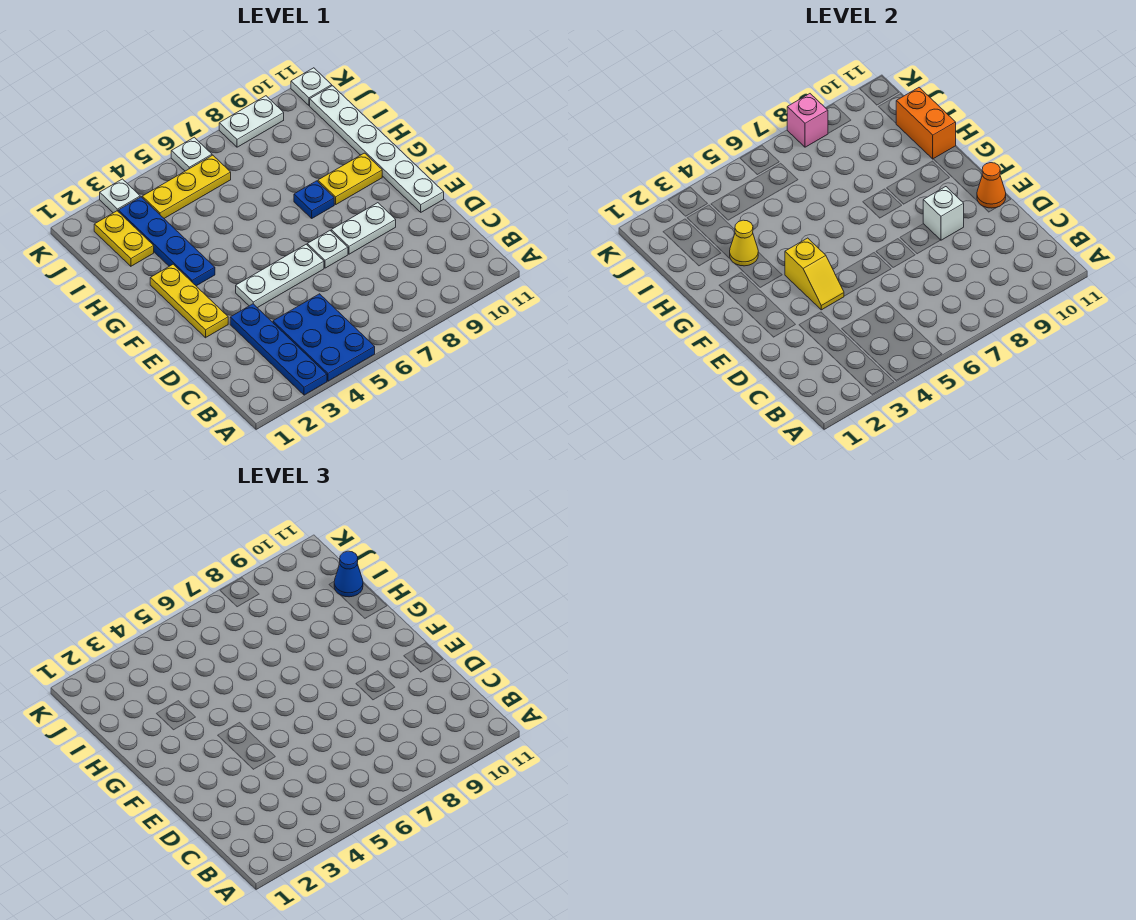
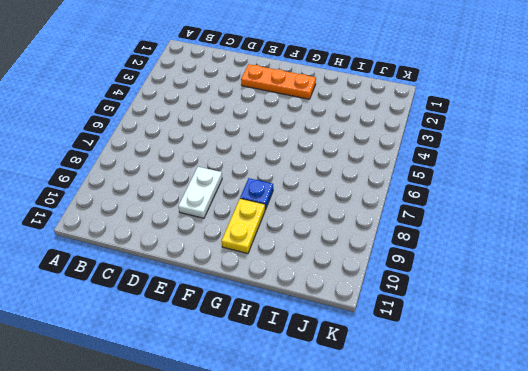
orange 1x3 plate [241,64,316,99] -> yellow 1x3 plate [150,264,228,338]
none -> blue 1x4 plate [230,304,327,395]
none -> blue 2x3 plate [273,294,375,381]
none -> white 1x3 plate [236,244,324,308]

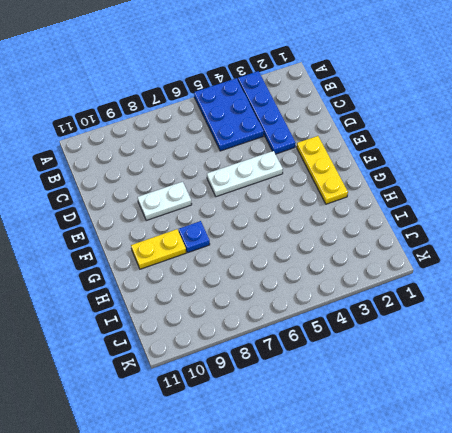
none -> white 1x1 plate [307,231,348,268]
none -> white 1x6 plate [310,86,444,212]
none -> blue 1x4 plate [118,197,215,286]

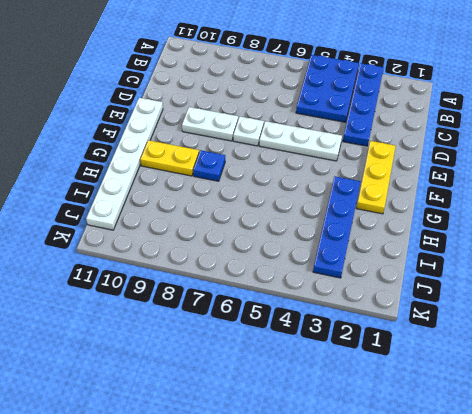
none -> yellow 1x2 plate [94,211,154,266]
none -> yellow 1x3 plate [142,155,231,218]
none -> white 1x1 plate [100,179,140,213]

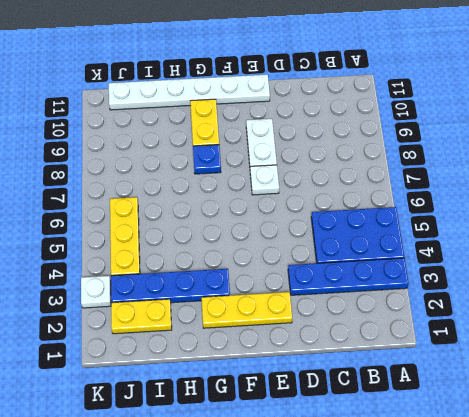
none -> white 1x3 plate [236,244,324,308]
none -> white 1x1 plate [171,137,212,171]
none -> white 1x2 plate [219,96,284,147]

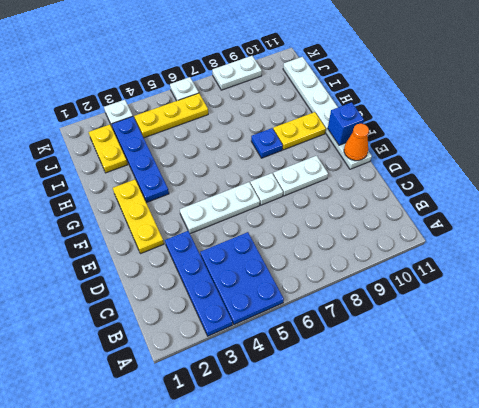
blue 1x1 brick [328,102,364,145] -> none
none -> white 1x1 plate [291,68,332,105]
none -> yellow 1x2 slope [785,238,844,310]
none -> white 1x1 brick [923,187,964,240]

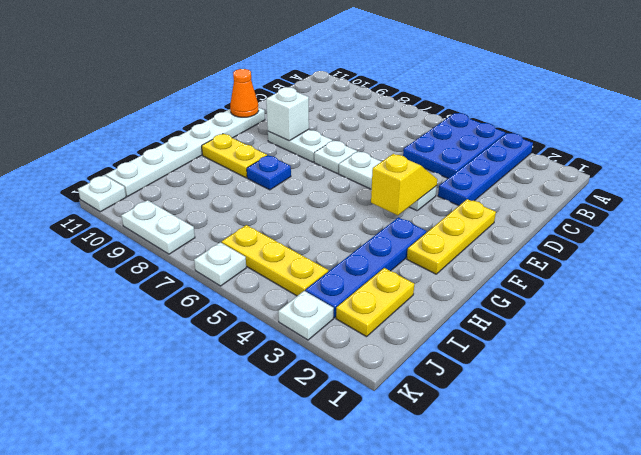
none -> yellow 1x1 cone [730,220,758,266]
none -> orange 1x2 brick [896,88,956,159]
none -> pink 1x1 brick [787,94,828,147]

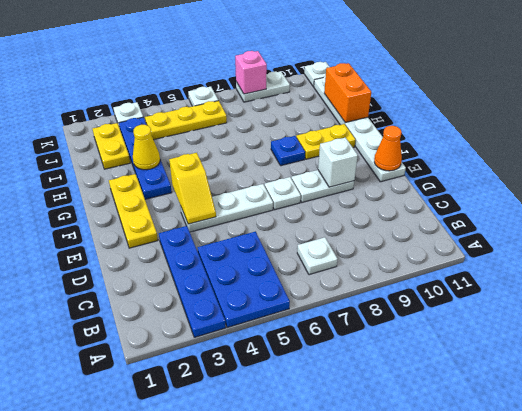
white 1x1 plate [297,237,338,275] -> none
none -> blue 1x1 cone [334,551,363,597]

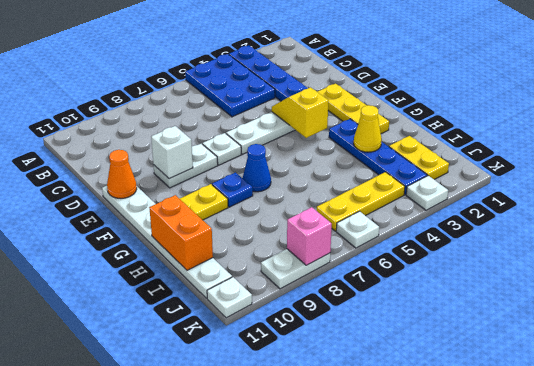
blue 1x1 cone [243,144,271,192] -> blue 1x1 cone moved to [334,551,363,597]

